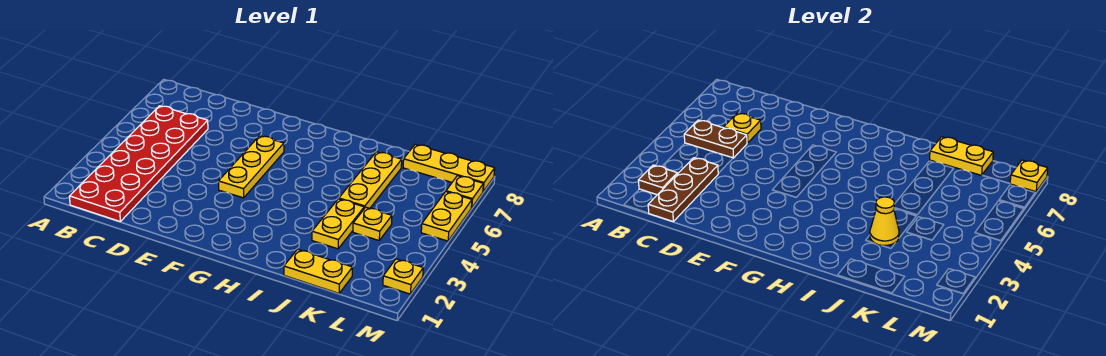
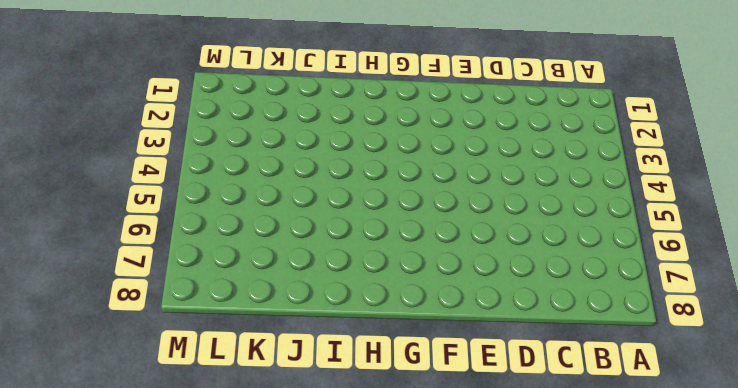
none -> red 2x6 plate [69,106,208,221]
none -> yellow 1x3 plate [219,136,284,198]
none -> yellow 1x2 plate [284,249,353,293]

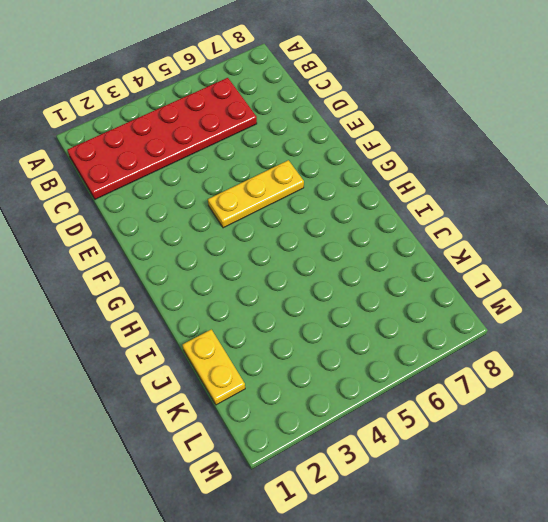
none -> yellow 1x2 plate [312,199,364,249]
none -> yellow 1x3 plate [339,152,402,208]
none -> yellow 1x1 plate [353,207,392,240]

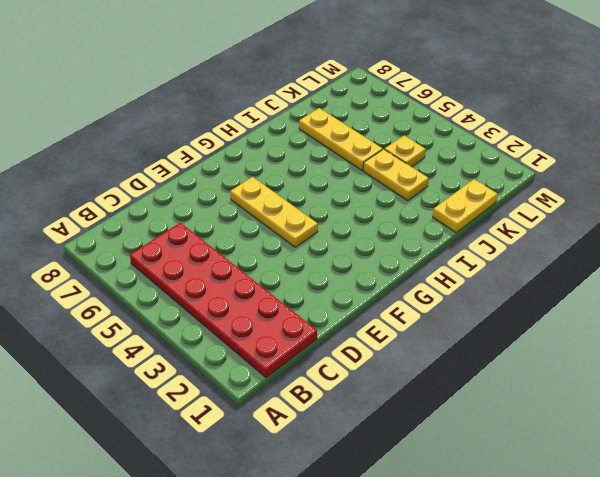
none -> yellow 1x3 plate [403,144,495,191]
none -> yellow 1x1 plate [383,259,423,294]
none -> yellow 1x2 plate [421,192,472,241]

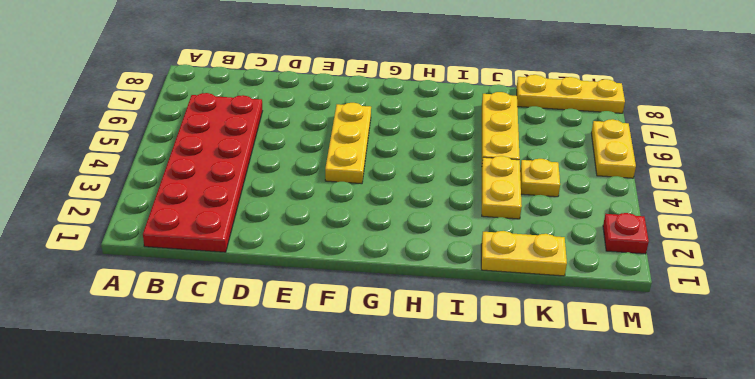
red 1x1 plate [603,213,649,254] -> yellow 1x1 plate [383,259,423,294]
none -> yellow 1x1 plate [446,176,483,208]
none -> brown 1x1 plate [638,165,677,195]
none -> brown 1x2 plate [684,120,747,158]

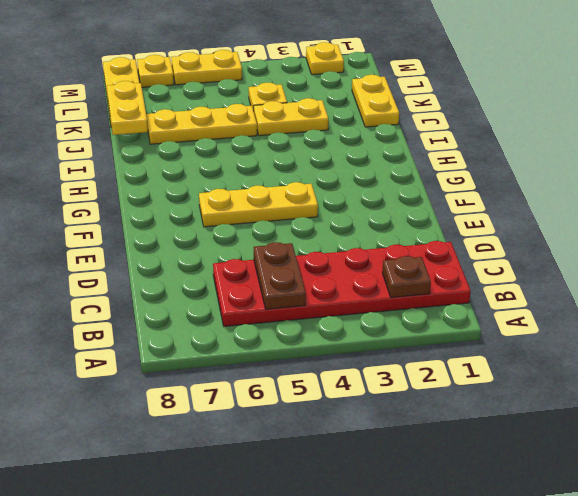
none -> brown 1x3 plate [648,158,718,221]
none -> yellow 1x1 plate [724,113,761,143]
none -> yellow 1x1 cone [870,197,899,245]

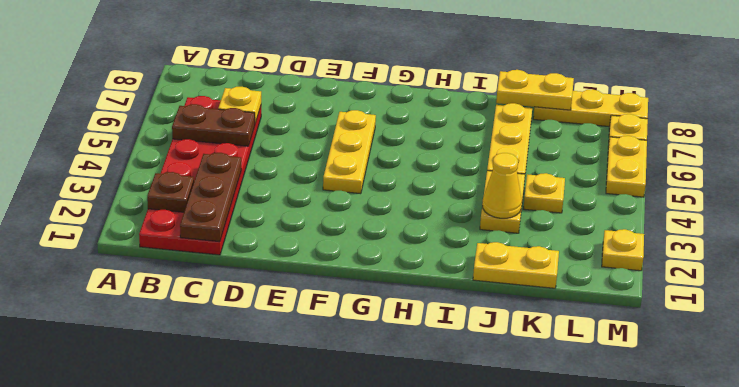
none -> yellow 1x1 plate [1010,160,1048,192]

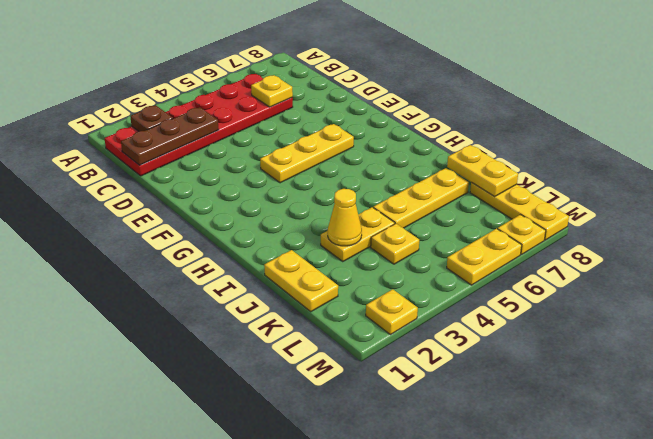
none -> brown 1x2 plate [684,120,747,158]
none -> yellow 1x1 plate [1010,160,1048,192]

